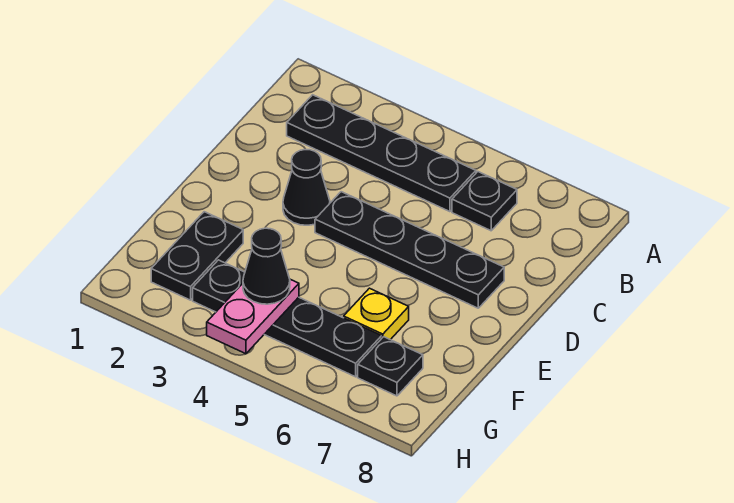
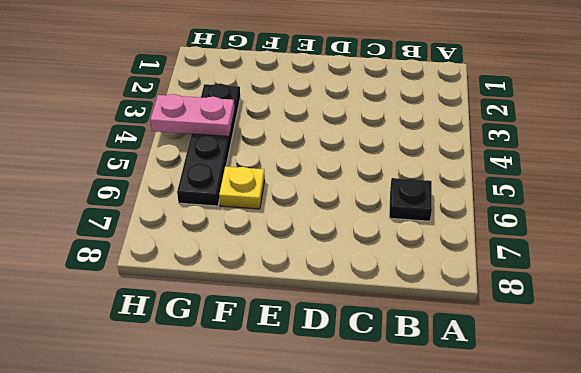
none -> black 1x4 plate [287,95,476,212]
none -> black 1x1 cone [283,150,330,225]

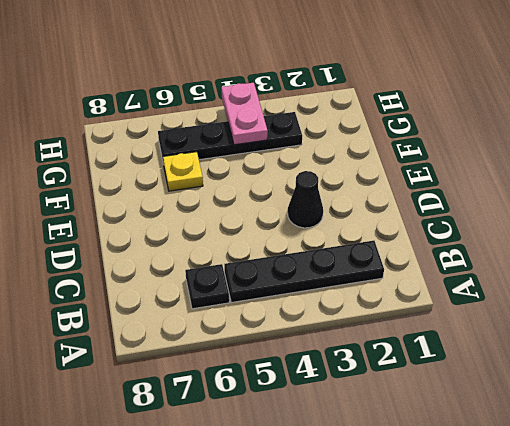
none -> black 1x4 plate [315,192,504,308]
none -> black 1x2 plate [151,212,243,300]

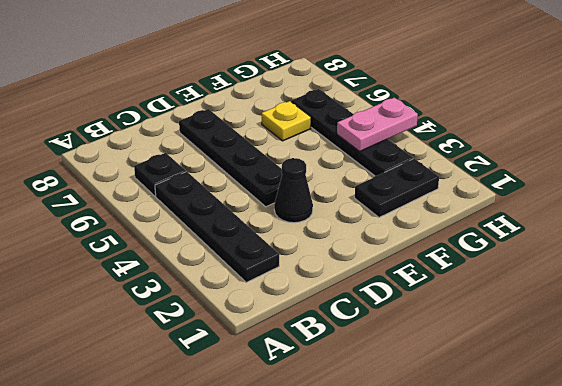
none -> black 1x1 plate [358,337,423,396]
none -> black 1x1 cone [243,228,290,304]

